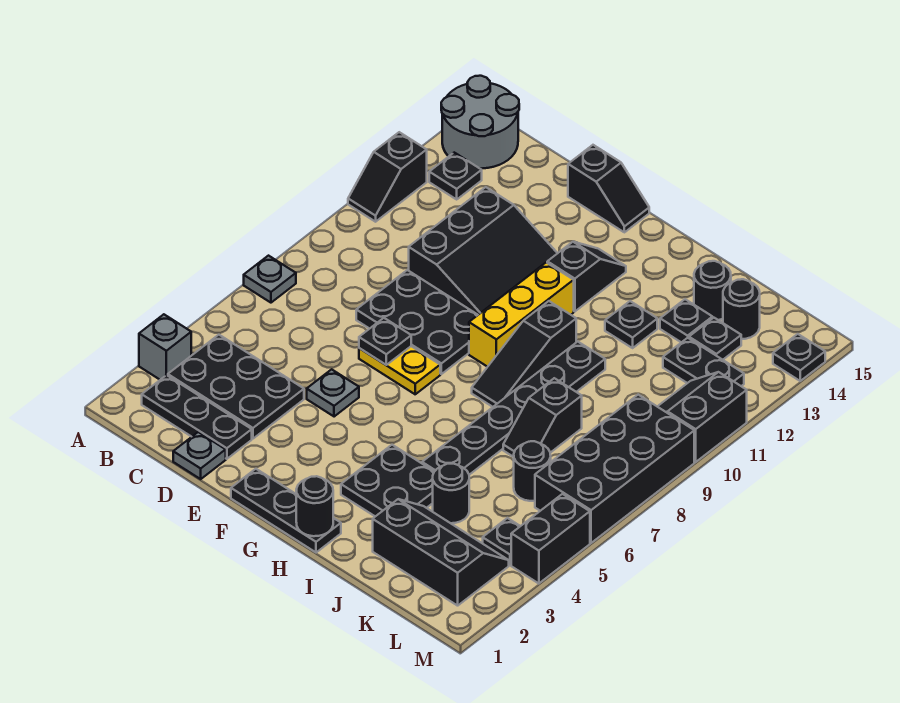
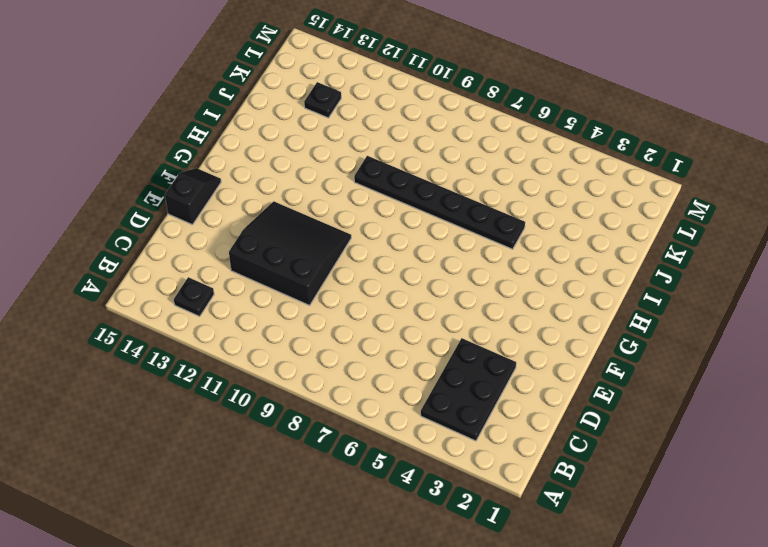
none -> grey 1x1 brick [139,314,191,380]
none -> grey 1x1 plate [244,256,296,303]
none -> black 1x2 slope [348,132,427,222]
none -> grey 2x2 round brick [441,76,519,169]

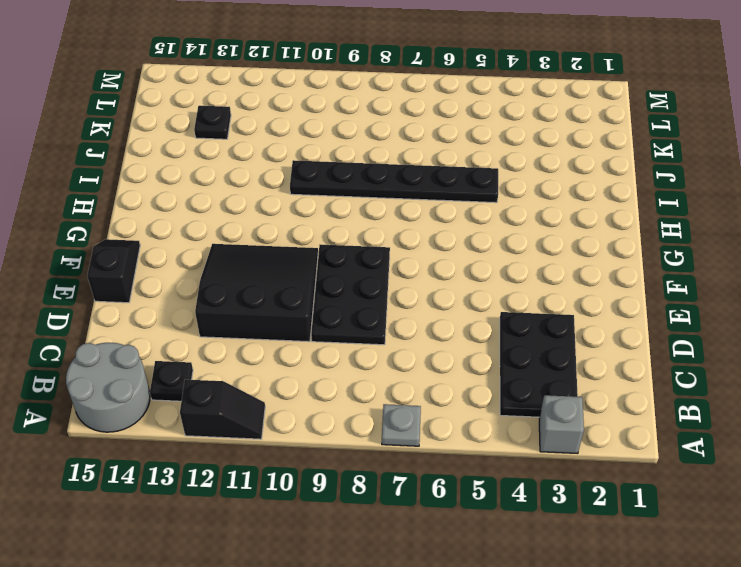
none -> black 1x3 plate [142,375,252,459]
none -> grey 1x1 plate [173,432,226,479]
none -> grey 1x1 plate [307,369,359,417]
none -> yellow 1x2 plate [359,346,440,394]

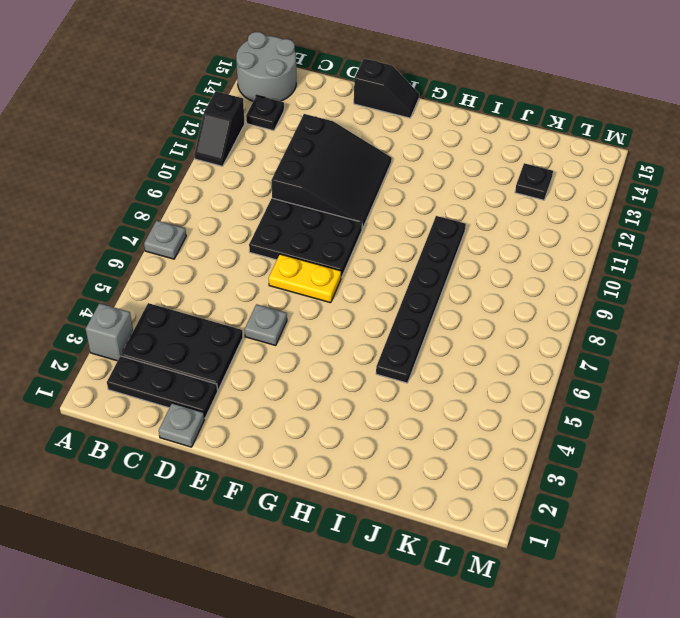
none -> black 1x3 plate [231,469,341,553]
none -> yellow 1x3 brick [469,263,574,367]
none -> black 1x2 slope [547,242,626,311]
none -> black 2x2 plate [341,445,434,516]

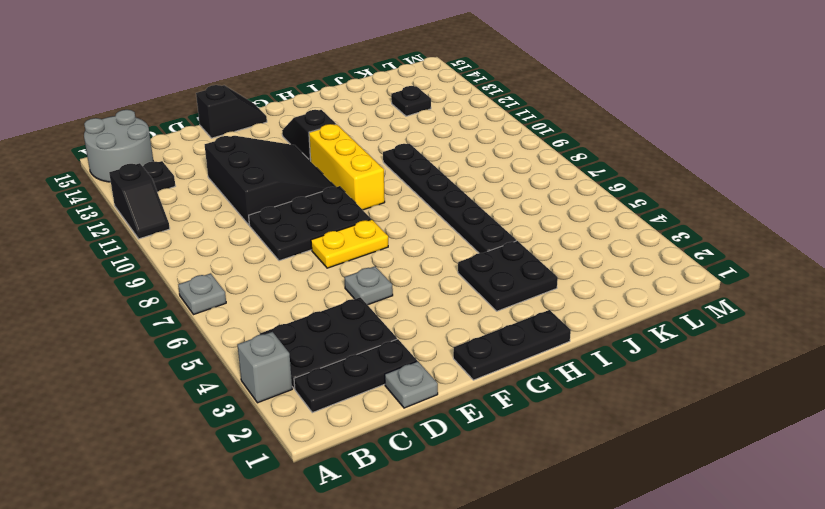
none -> black 1x3 slope [472,301,576,407]
none -> black 1x1 plate [605,301,657,348]
none -> black 2x3 slope [373,499,509,606]
none -> black 1x1 round brick [433,464,469,523]

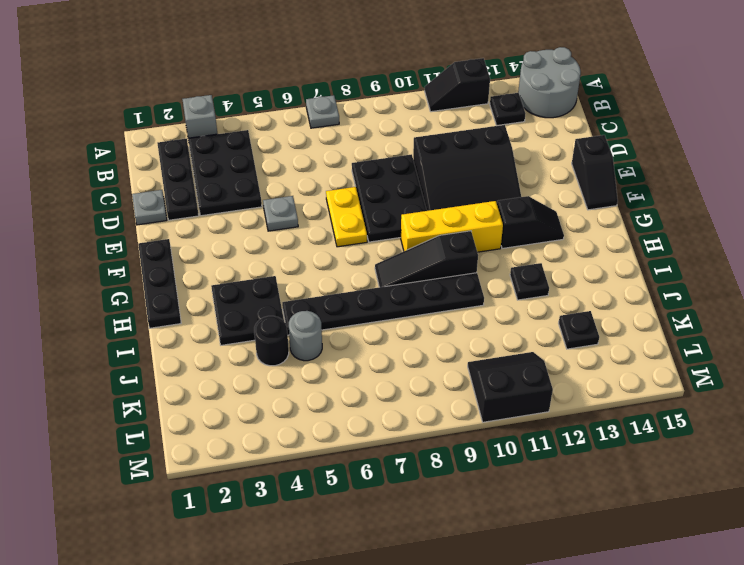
grey 1x1 round brick [289,311,322,361] -> none
none -> black 2x3 slope [373,499,509,606]
none -> black 1x2 slope [503,378,582,457]
none -> black 1x1 plate [660,299,712,342]
none -> black 1x1 round brick [694,261,731,320]

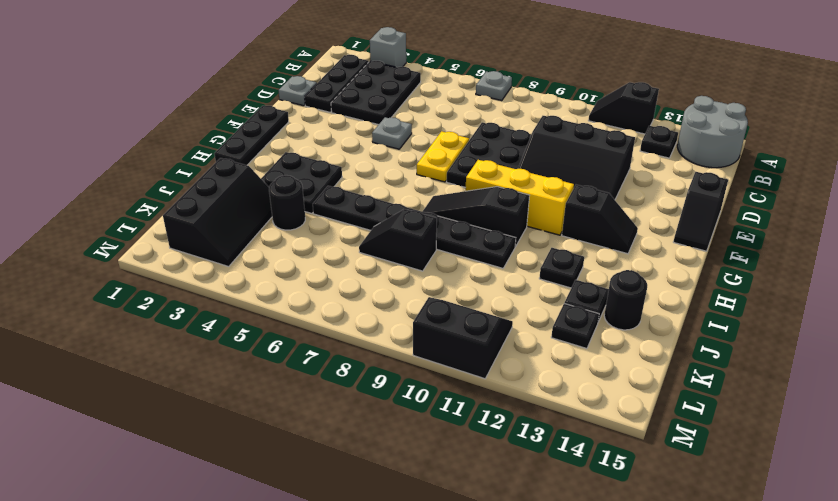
none -> black 1x1 round brick [514,441,551,501]
none -> black 1x2 plate [663,338,744,386]
none -> black 1x1 round brick [723,279,760,339]
none -> black 1x1 plate [483,518,520,565]

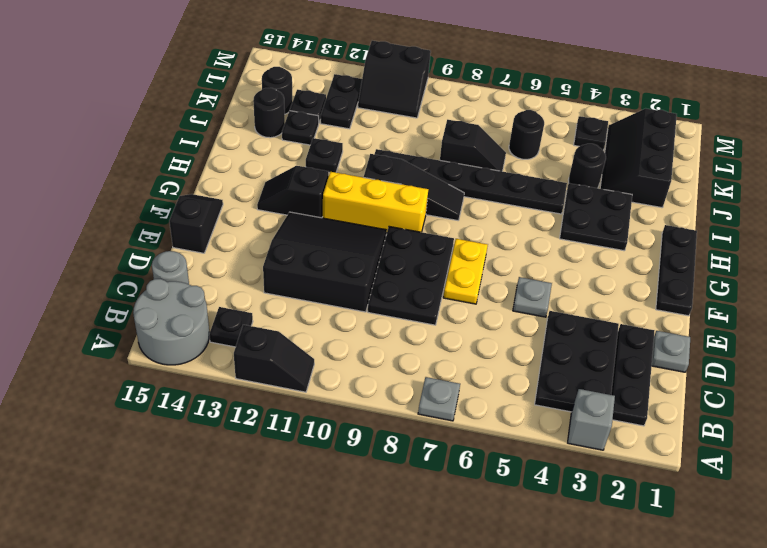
grey 1x1 round brick [152,251,189,284] -> none
none -> black 2x4 brick [535,395,694,543]
none -> black 1x2 brick [511,494,590,584]
none -> black 1x1 plate [773,334,825,381]
none -> black 1x1 plate [359,318,411,365]

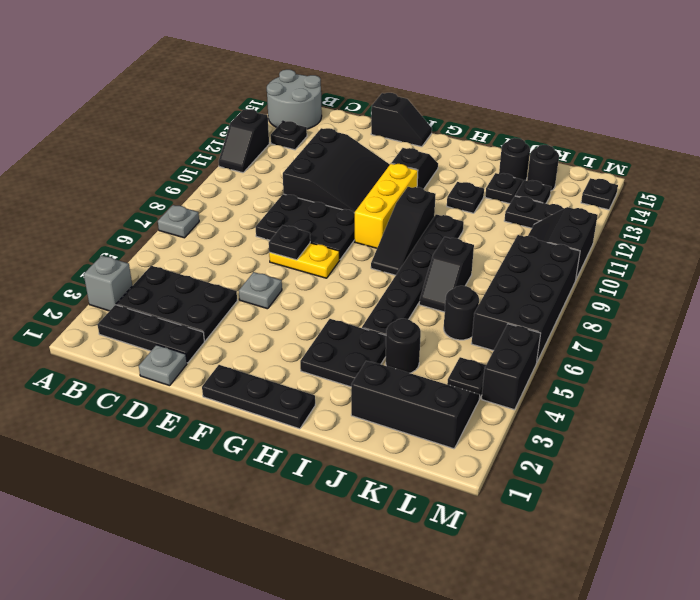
none -> black 1x1 round brick [296,476,333,536]

